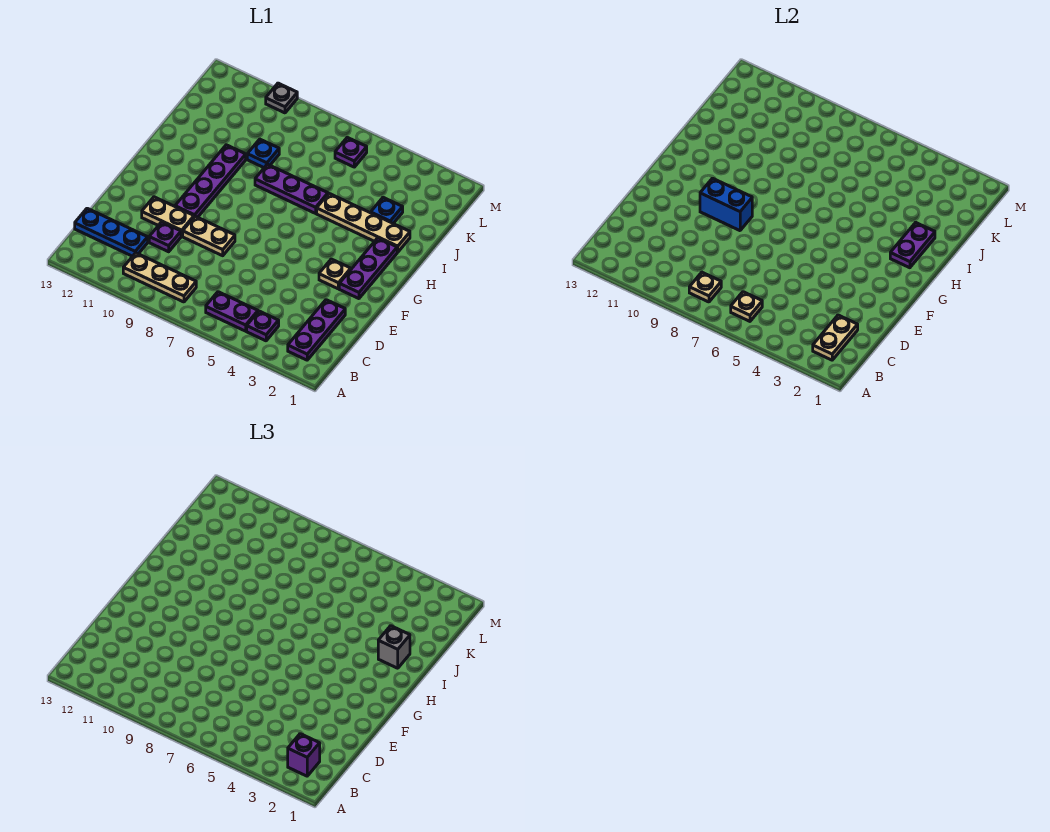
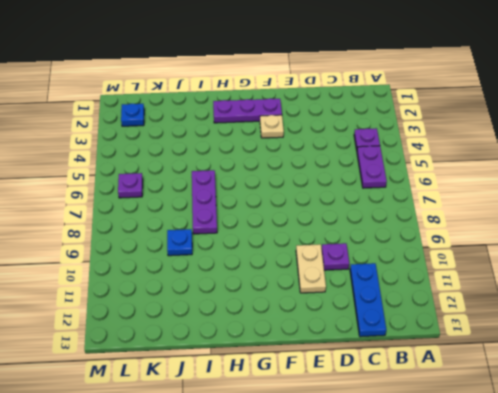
blue 1x1 plate [121,104,144,126] -> blue 1x1 plate moved to [371,197,403,223]
none -> purple 1x3 plate [288,300,345,360]
none -> tan 1x3 plate [123,253,196,302]
none -> tan 1x2 plate [183,216,235,256]

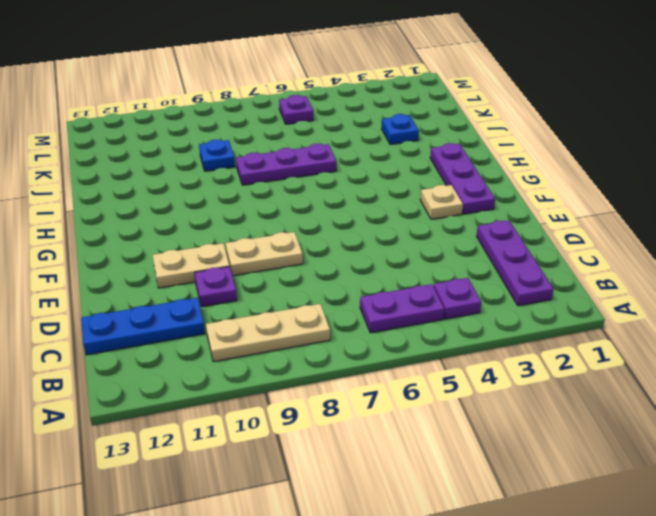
none -> purple 1x4 plate [175,145,246,217]
none -> tan 1x4 plate [317,194,410,252]
none -> grey 1x1 plate [266,83,297,113]

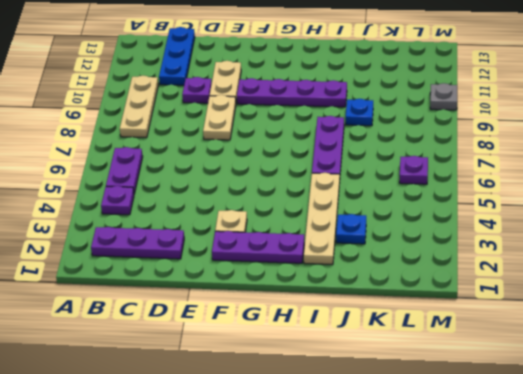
none -> tan 1x2 plate [813,315,858,360]
none -> tan 1x1 plate [731,292,762,321]
none -> tan 1x1 plate [689,272,721,302]

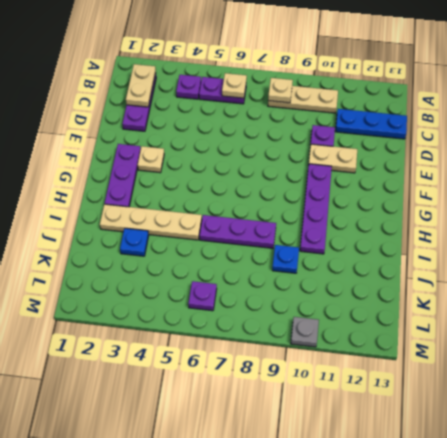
none -> tan 1x2 plate [183,216,235,256]
none -> blue 1x2 brick [700,178,752,231]
none -> purple 1x2 plate [890,223,935,268]

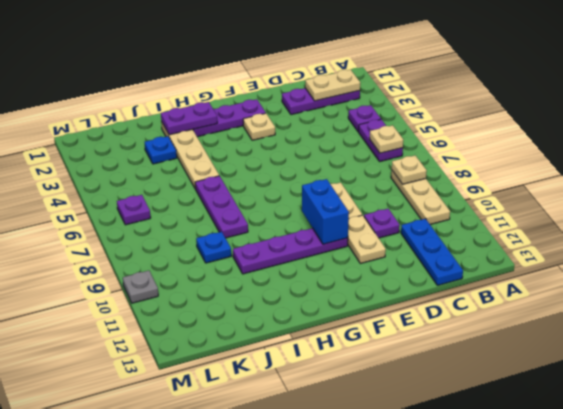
none -> purple 1x1 brick [288,734,320,776]
none -> grey 1x1 brick [378,626,410,668]

